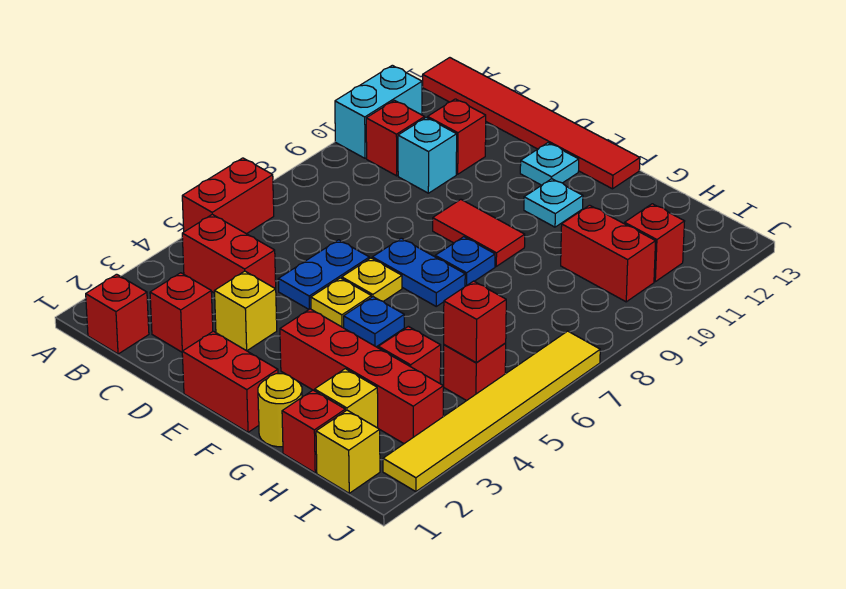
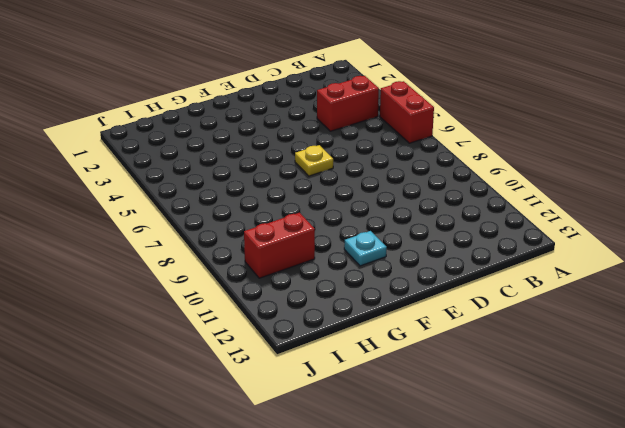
none -> cyan 1x2 brick [335,65,422,158]
none -> red 1x6 tile [423,58,640,189]
none -> red 1x1 brick [86,274,149,354]
none -> red 1x1 brick [366,100,425,176]

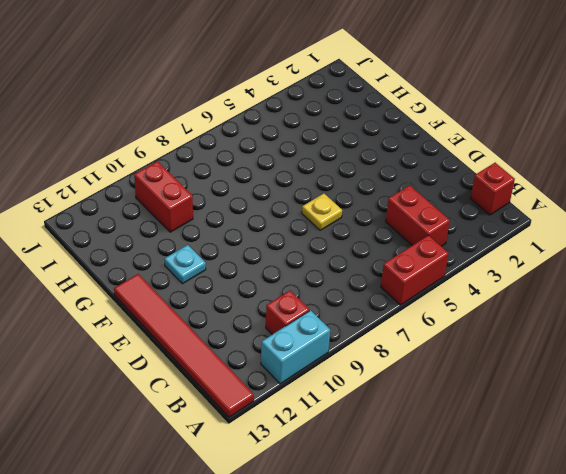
none -> red 1x1 brick [150,273,213,352]
none -> cyan 1x1 brick [398,118,457,193]
none -> red 1x1 brick [428,99,486,174]
none -> yellow 1x1 brick [215,271,277,351]

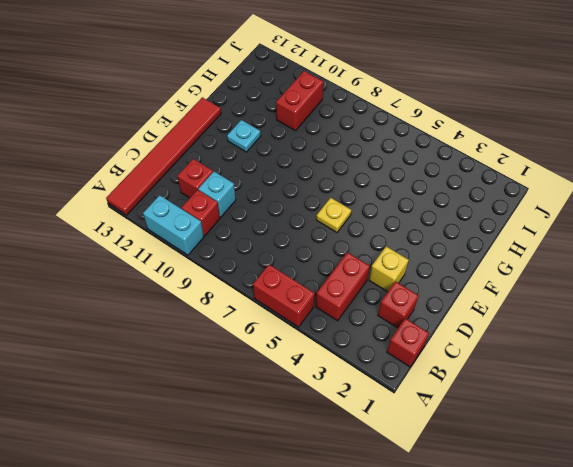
none -> blue 1x2 plate [278,240,369,309]
none -> red 1x2 brick [182,331,278,432]
none -> yellow 1x1 plate [311,278,371,328]
none -> blue 1x2 plate [372,238,465,306]

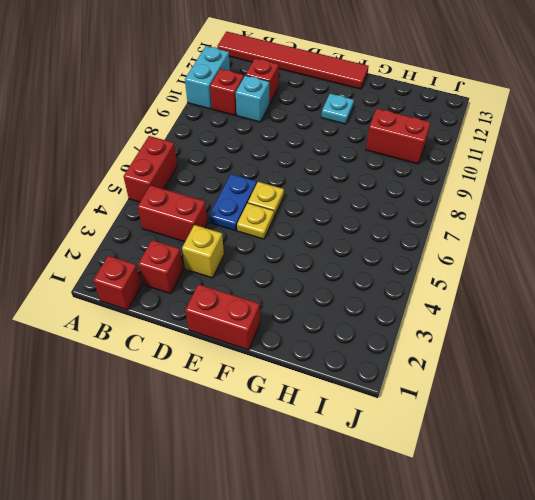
none -> blue 1x2 plate [372,238,465,306]
none -> red 1x2 tile [433,199,525,266]
none -> cyan 1x1 plate [520,143,579,185]
none -> red 1x4 brick [280,309,443,444]

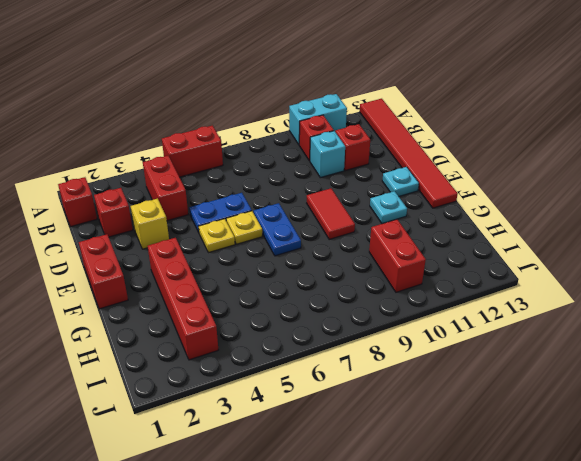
none -> blue 1x1 plate [344,297,404,347]
none -> blue 1x1 plate [435,237,495,286]
none -> yellow 1x1 round brick [258,374,302,447]
none -> red 1x1 brick [282,390,345,473]

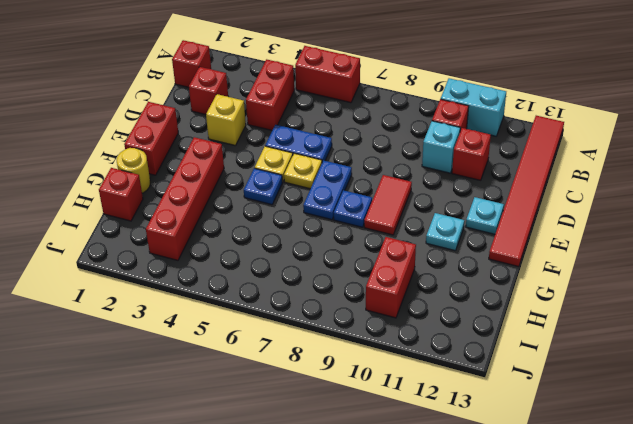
none -> yellow 1x1 brick [315,369,378,428]
none -> red 1x1 brick [378,326,441,383]
none -> yellow 1x1 brick [316,410,380,493]
none -> red 1x1 brick [444,343,506,401]

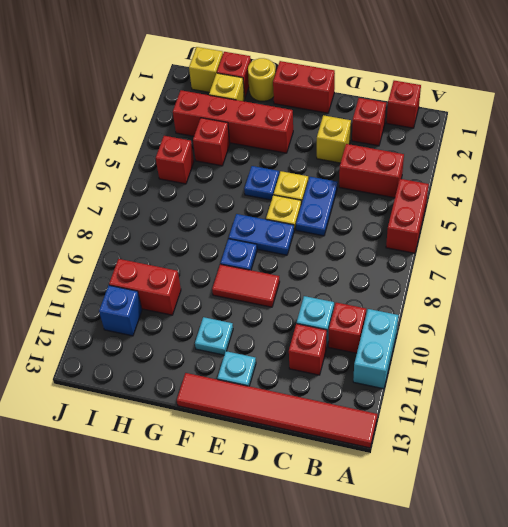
blue 1x1 brick [99,285,142,336] -> red 1x1 brick [625,204,685,282]
none -> yellow 1x6 tile [383,331,600,492]
none -> red 1x1 brick [444,281,506,363]

